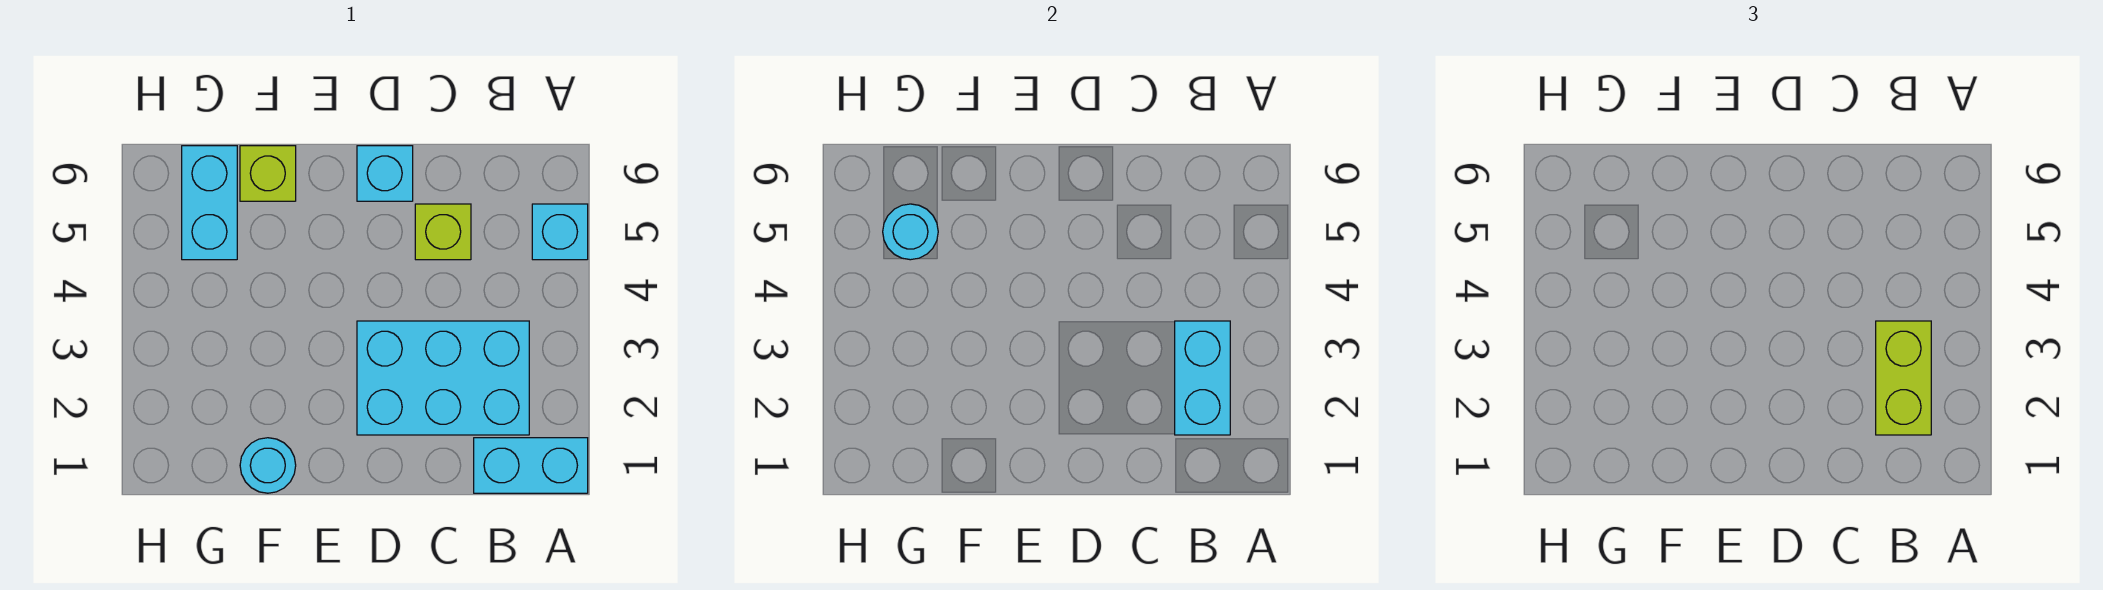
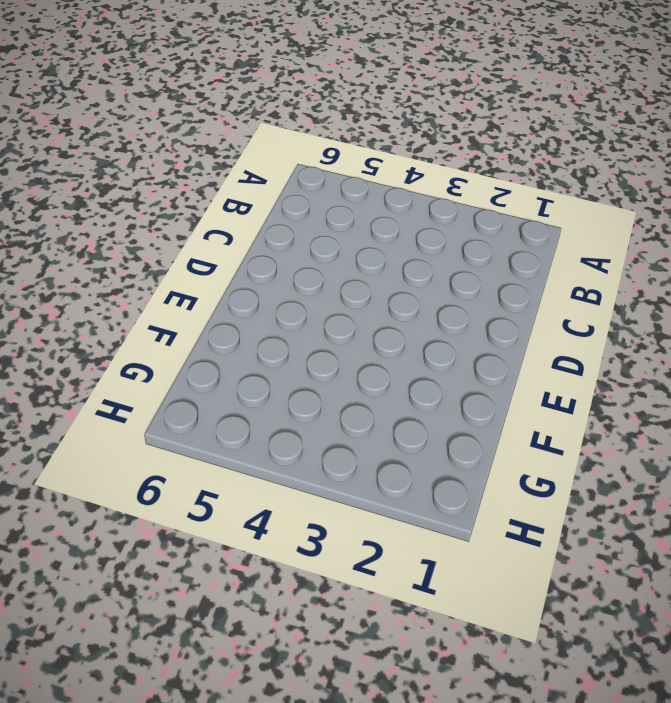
none -> cyan 1x2 brick [474,438,588,493]
none -> cyan 1x1 brick [532,204,588,260]

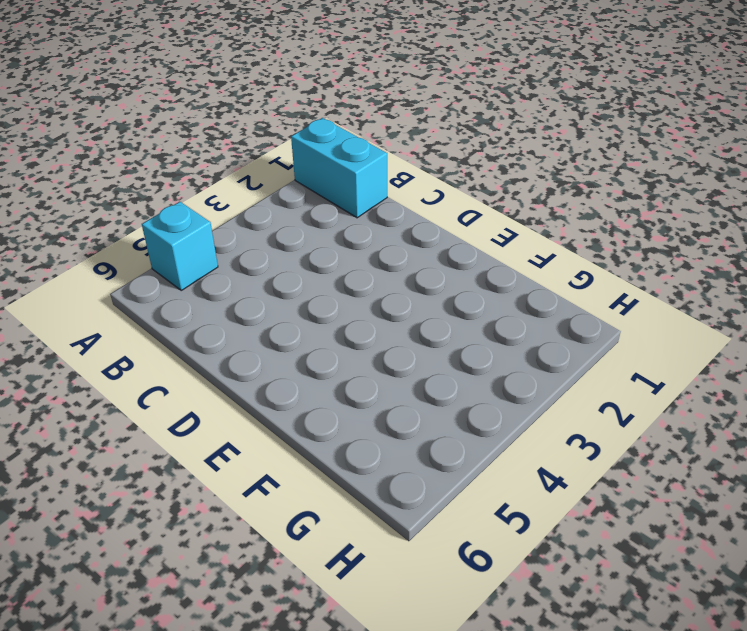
none -> cyan 2x3 brick [357,321,529,435]
none -> lime 1x1 brick [415,204,471,260]

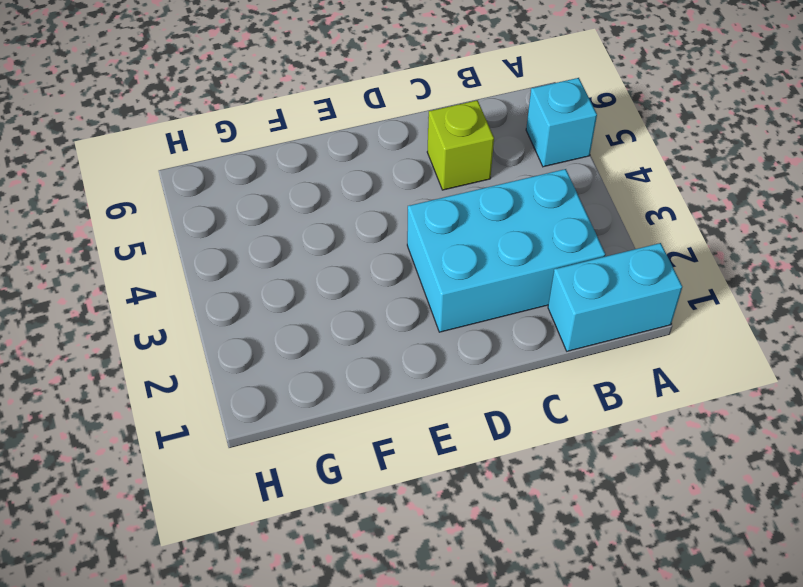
none -> cyan 1x1 brick [357,146,413,201]
none -> cyan 1x1 round brick [240,438,296,493]

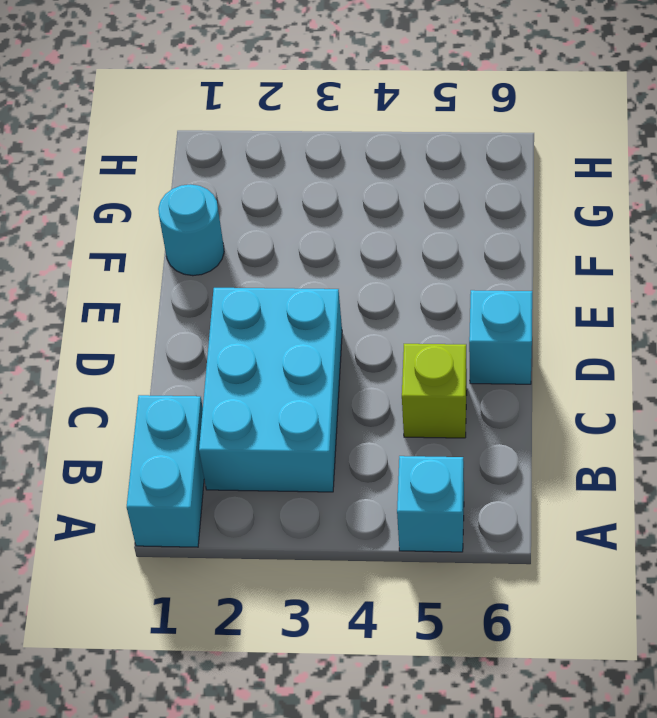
none -> lime 1x1 brick [240,146,296,201]
none -> cyan 1x2 brick [182,146,237,260]

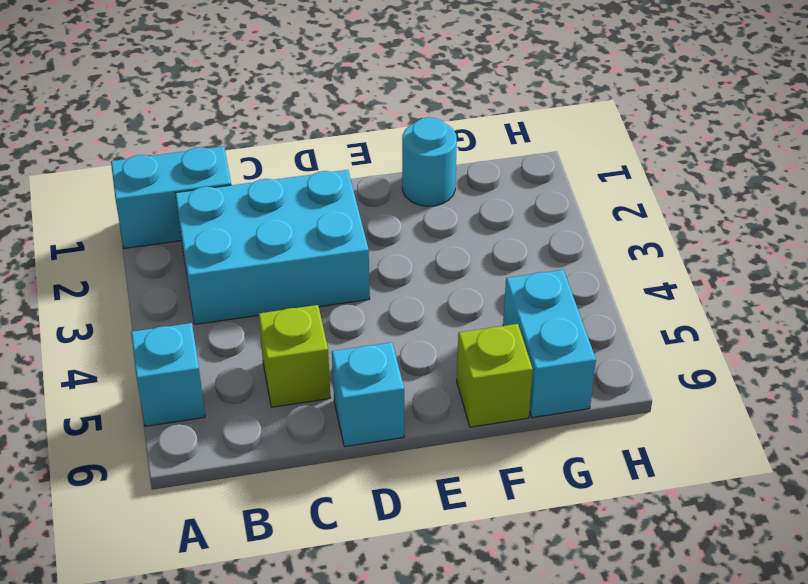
none -> cyan 1x2 brick [1175,321,1230,435]
none -> cyan 1x1 round brick [883,204,938,260]

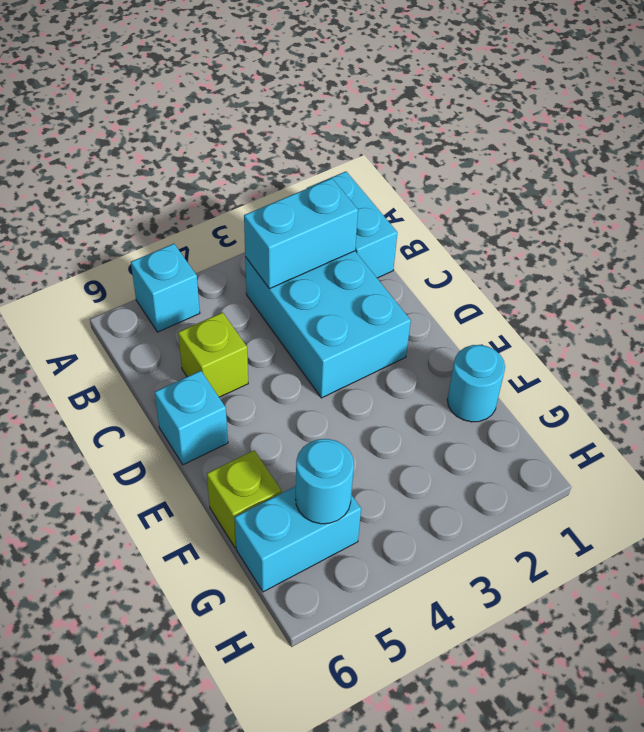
none -> lime 1x2 brick [1876,321,1931,435]

